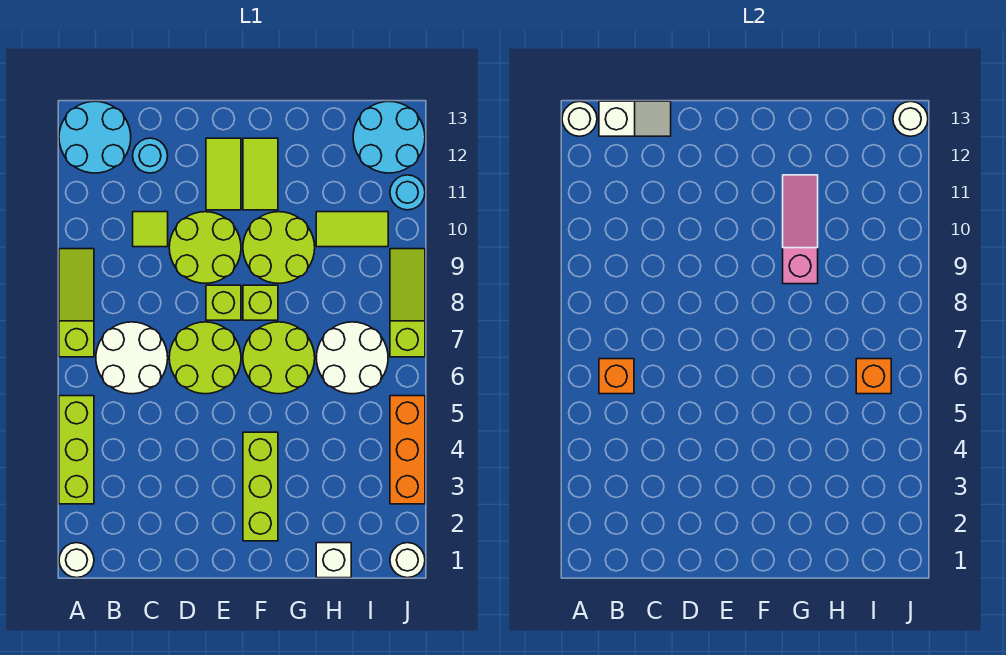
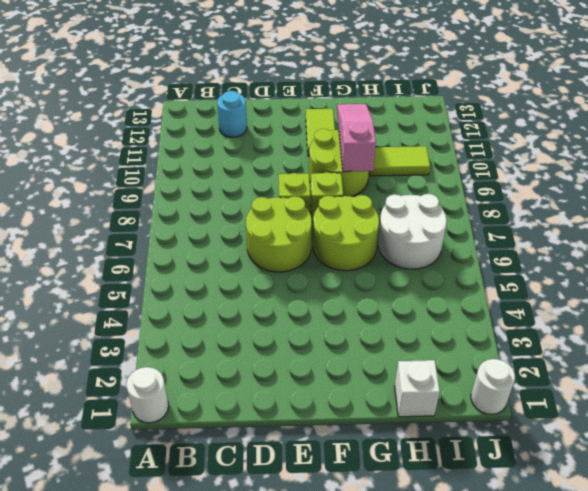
none -> lime 1x3 brick [59,396,94,504]
none -> lime 1x3 slope [59,249,94,357]
none -> cyan 2x2 round brick [59,101,131,173]
none -> white 2x2 round brick [96,322,168,394]

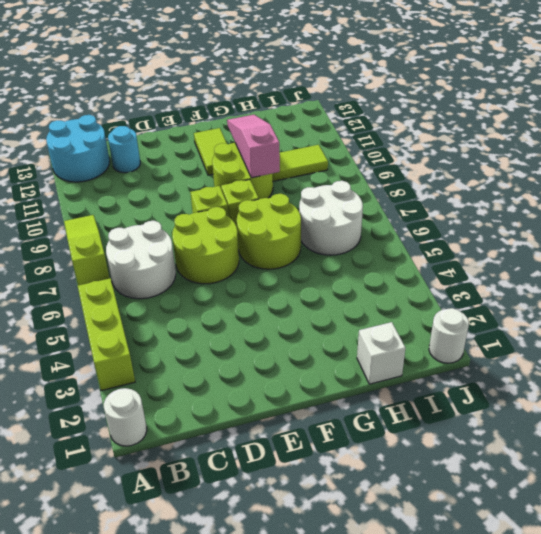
none -> lime 1x1 tile [133,212,168,247]
none -> lime 2x2 round brick [169,212,241,283]
none -> lime 1x2 tile [206,138,241,210]
none -> lime 1x3 brick [243,432,278,541]

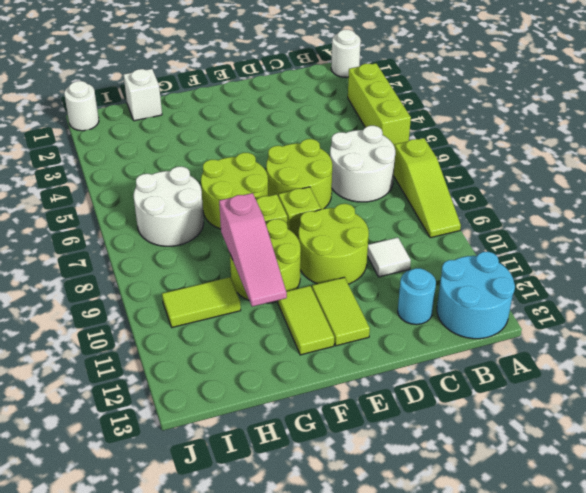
white 1x1 tile [367,237,411,277] -> lime 1x1 tile [133,212,168,247]
none -> lime 1x3 brick [243,432,278,541]
none -> cyan 2x2 round brick [353,101,425,173]
none -> orange 1x3 brick [390,396,425,504]
none -> lime 1x3 slope [390,249,425,357]

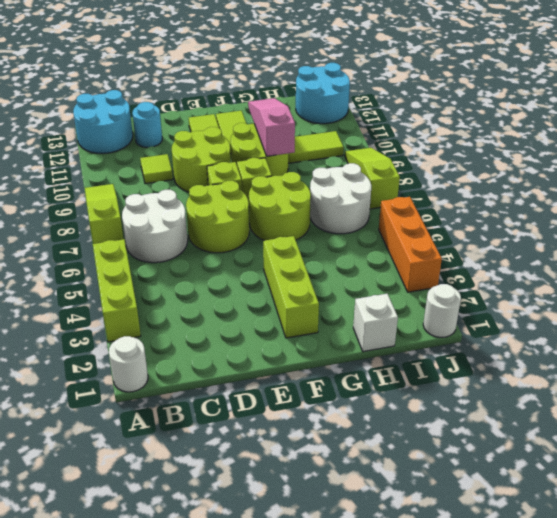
none -> cyan 1x1 round brick [390,175,425,210]
none -> white 1x1 round brick [562,101,597,136]
none -> orange 1x1 brick [599,359,634,394]
none -> white 1x2 slope [599,101,671,136]

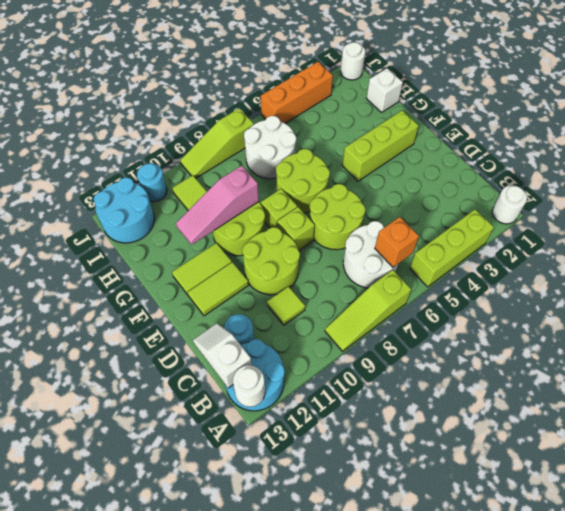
none -> orange 1x1 brick [856,359,891,394]
none -> white 1x1 round brick [893,101,928,136]

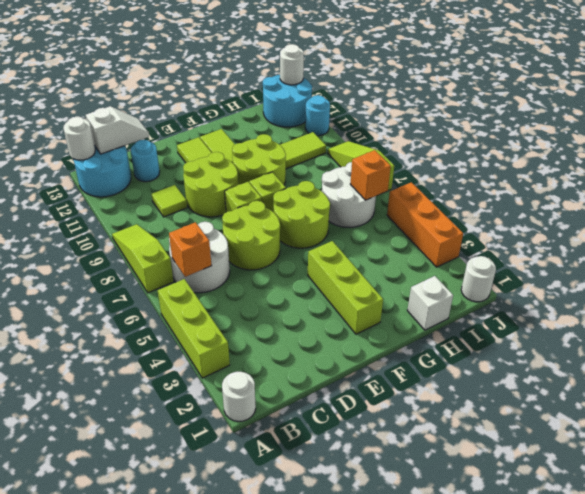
none -> pink 1x3 slope [783,175,818,284]

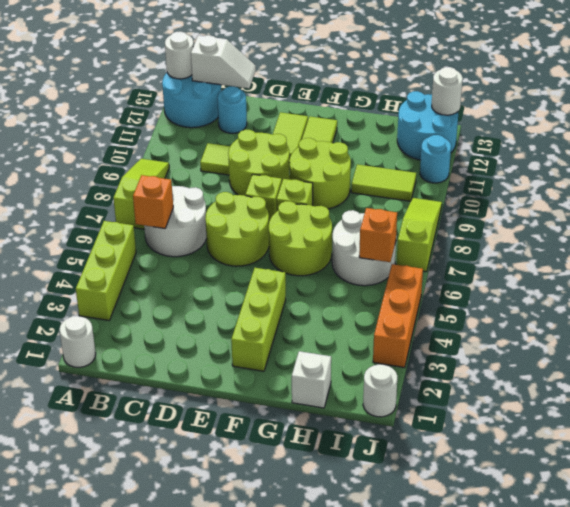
none -> pink 1x3 slope [783,175,818,284]

